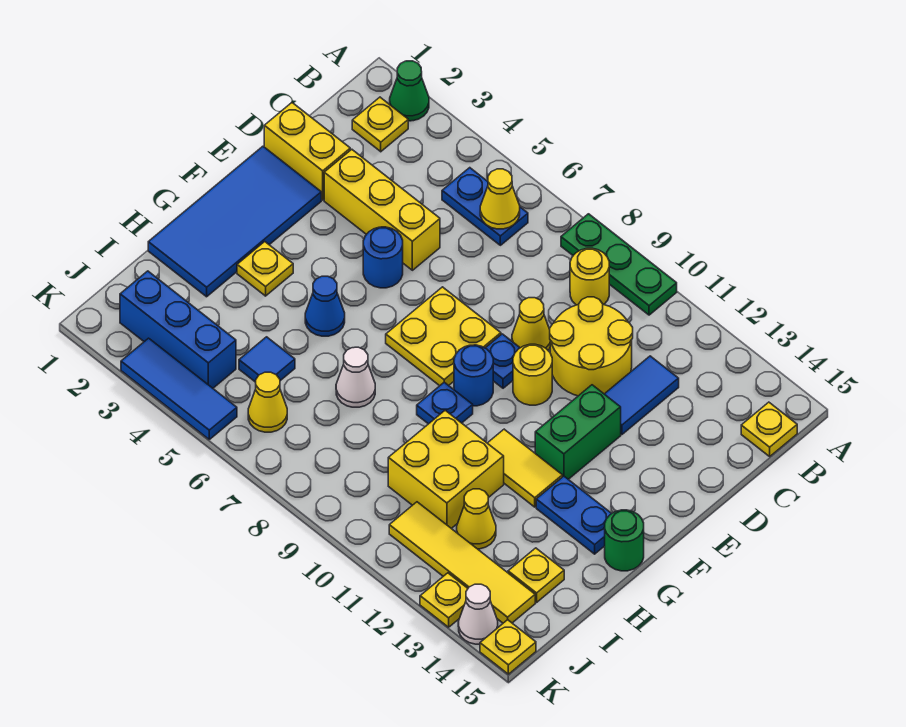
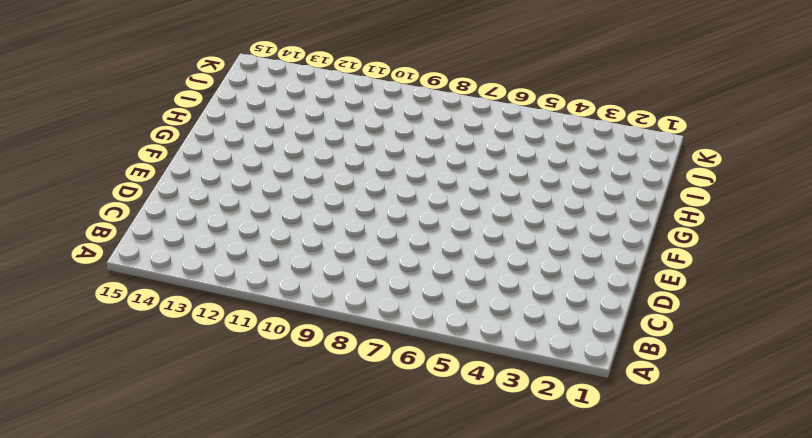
none -> green 1x1 cone [390,61,429,121]
none -> green 1x3 plate [561,214,677,315]
none -> yellow 1x1 plate [352,97,408,152]
none -> blue 1x2 plate [442,168,528,245]

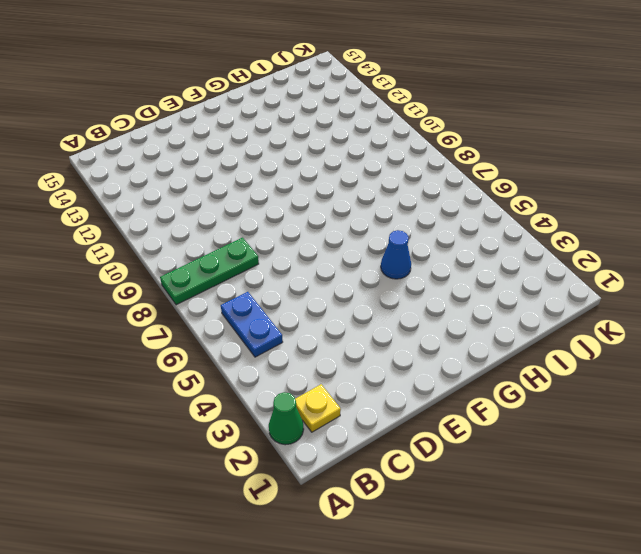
green 1x3 plate [160,238,259,305] -> green 1x3 plate turned to [561,214,677,315]
none -> yellow 1x1 round brick [570,248,609,305]
none -> yellow 1x1 plate [741,402,797,456]
none -> yellow 2x2 round brick [550,297,633,396]
none -> blue 1x2 tile [605,356,679,435]

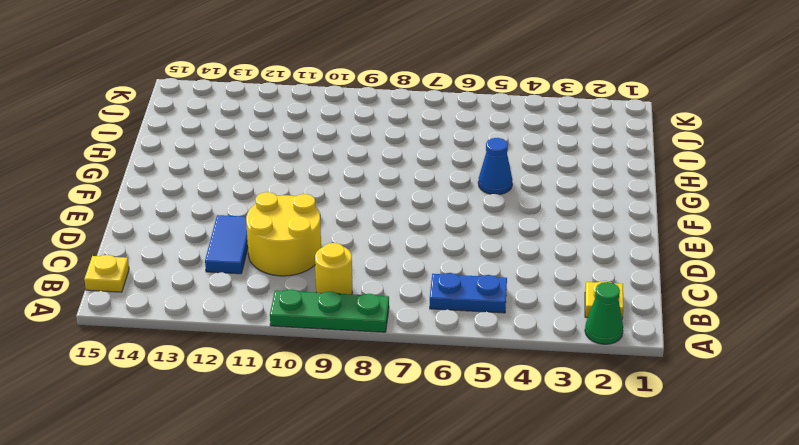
none -> yellow 1x2 brick [264,103,350,200]
none -> yellow 1x3 brick [324,149,440,270]
none -> yellow 1x1 cone [512,298,550,350]
none -> blue 2x4 tile [148,146,321,297]

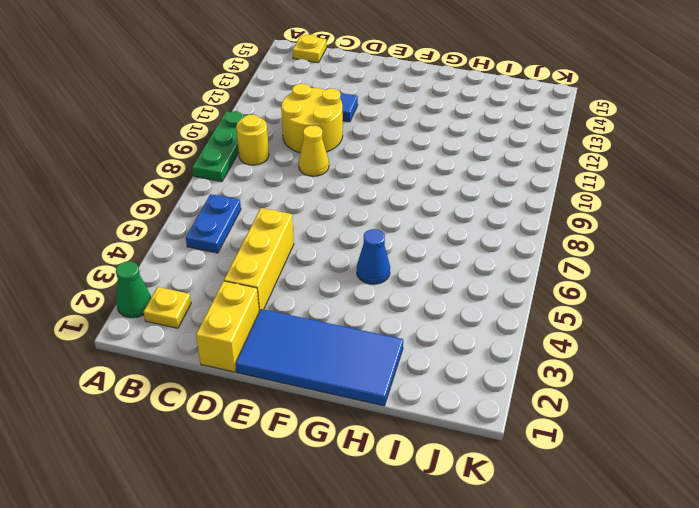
none -> blue 1x1 round brick [363,227,403,288]
none -> yellow 2x2 plate [386,287,501,386]
none -> blue 1x1 plate [486,334,520,388]
none -> yellow 1x1 round brick [513,344,552,405]

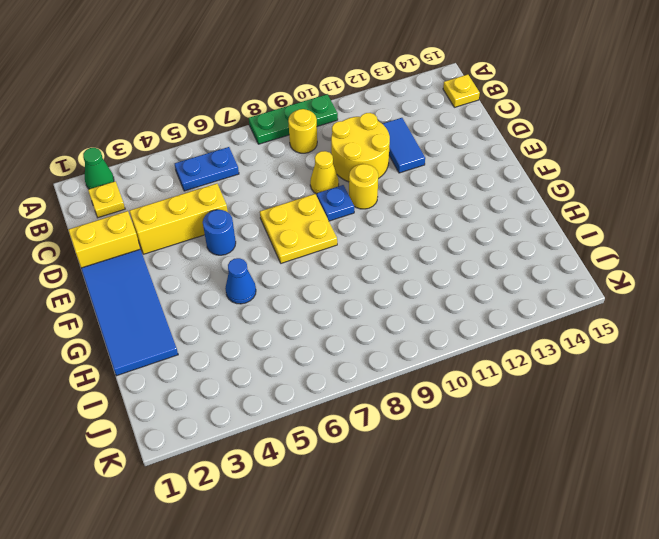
none -> green 1x2 brick [535,385,621,479]
none -> blue 1x1 round brick [454,345,493,406]
none -> yellow 1x1 plate [237,242,293,296]
none -> blue 1x1 plate [417,382,473,424]

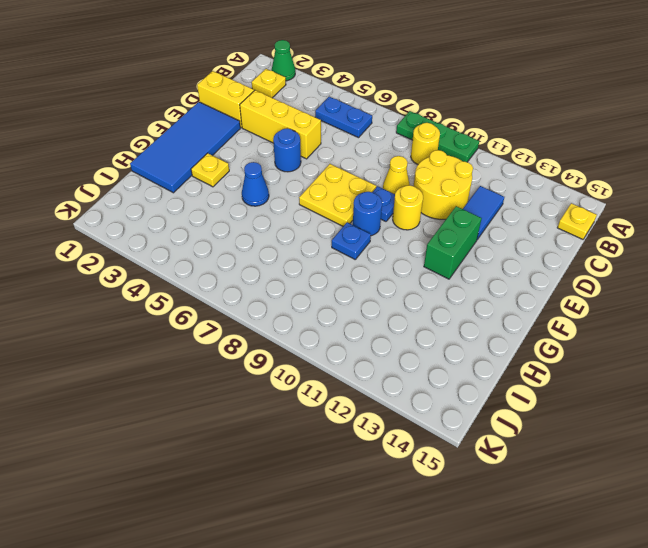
none -> yellow 1x2 tile [488,429,562,507]
none -> blue 1x2 plate [536,476,612,554]
none -> green 1x1 round brick [605,510,644,571]
none -> white 1x1 cone [336,347,375,407]

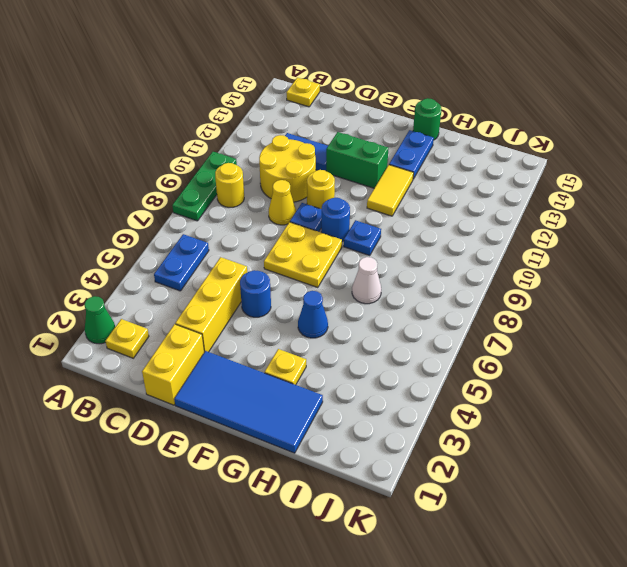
none -> yellow 2x2 brick [388,410,504,528]
none -> blue 1x1 tile [239,337,295,382]
none -> yellow 1x1 cone [457,489,496,549]
none -> yellow 1x1 plate [508,548,564,602]

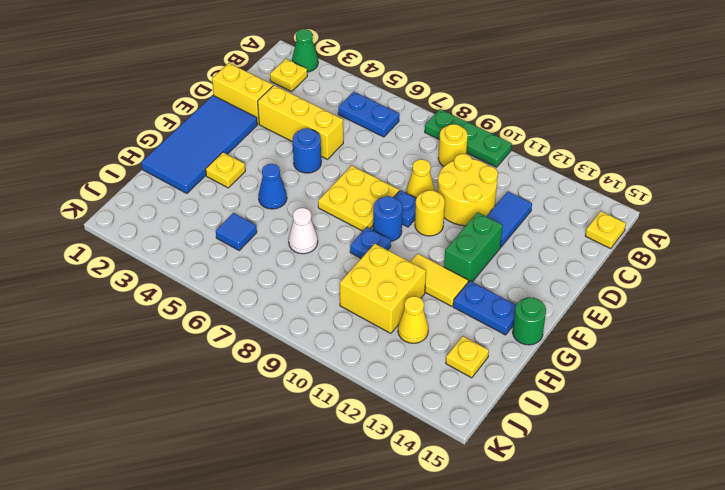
none -> blue 1x3 brick [120,271,236,388]
none -> yellow 1x1 cone [248,372,287,432]
none -> yellow 1x4 tile [389,502,535,623]
none -> blue 1x3 tile [121,338,237,439]

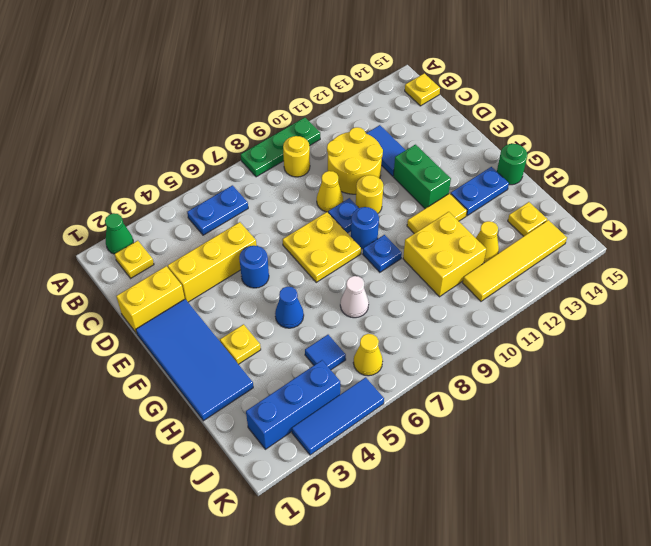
none -> yellow 1x1 plate [420,573,468,627]
none -> white 1x1 cone [458,584,498,644]
none -> yellow 1x1 plate [480,620,536,674]
none -> yellow 1x1 cone [480,169,520,229]

